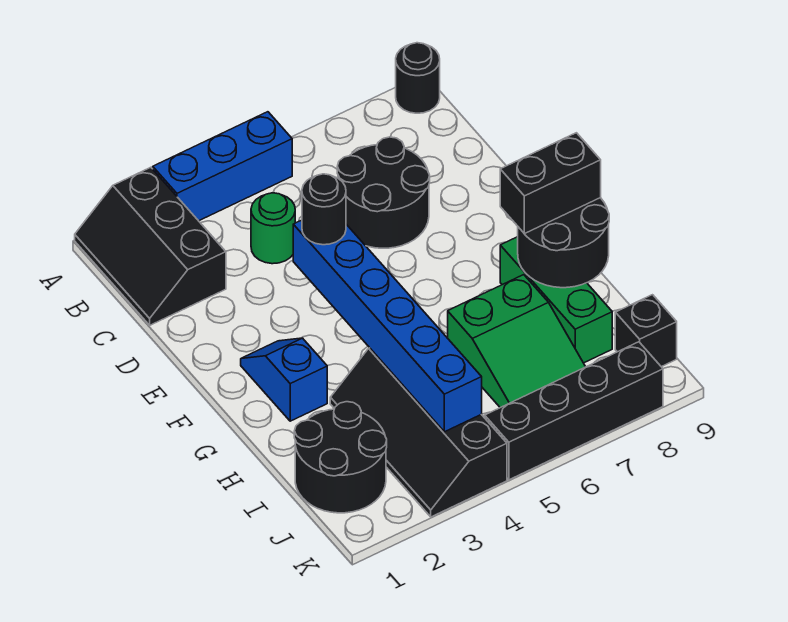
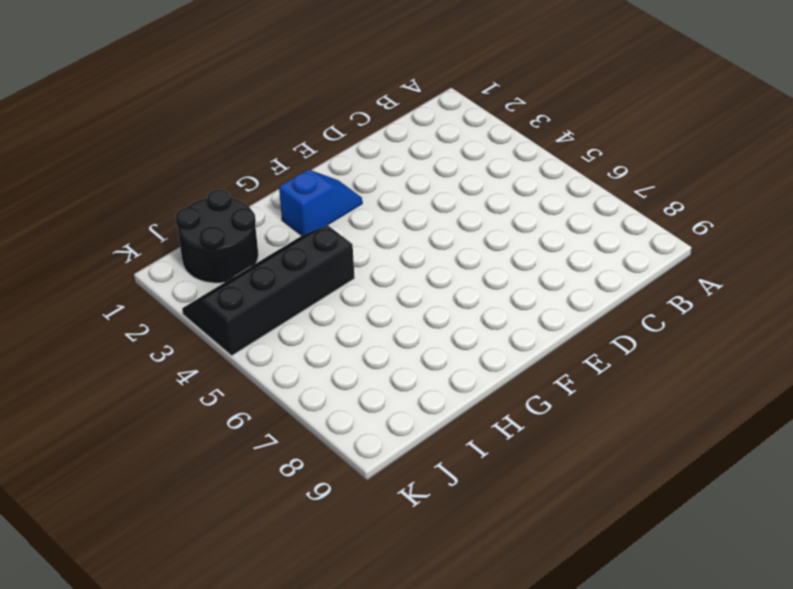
none -> black 2x3 slope [75,167,226,325]
none -> blue 1x3 brick [153,112,292,221]
none -> black 1x1 round brick [396,43,440,113]

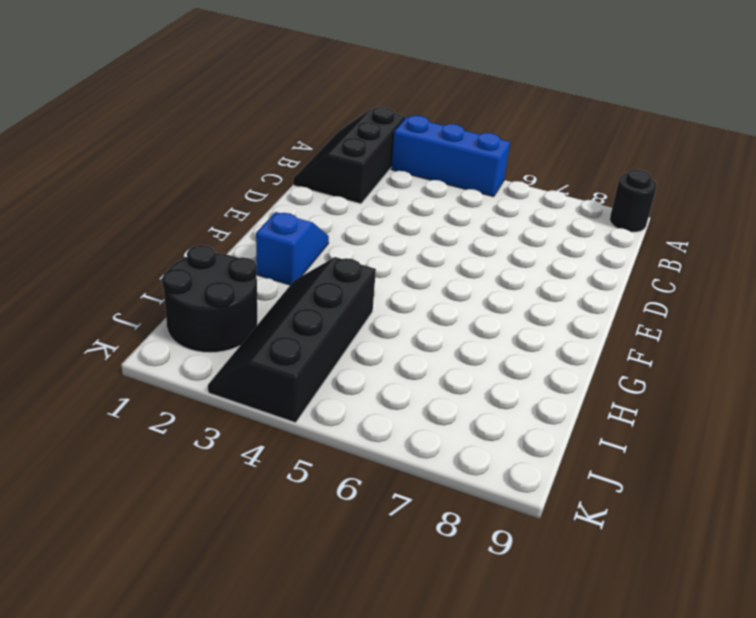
none -> green 1x1 round brick [251,193,295,264]
none -> black 2x2 round brick [337,137,430,248]
none -> green 1x3 brick [500,237,612,363]

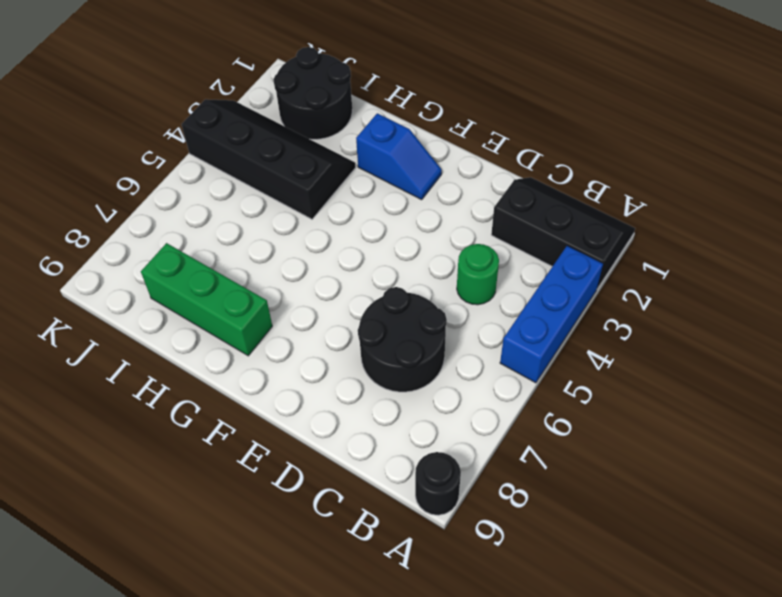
none -> green 2x3 slope [448,275,585,408]
none -> black 1x1 brick [615,295,677,367]
none -> black 1x4 brick [485,342,663,480]

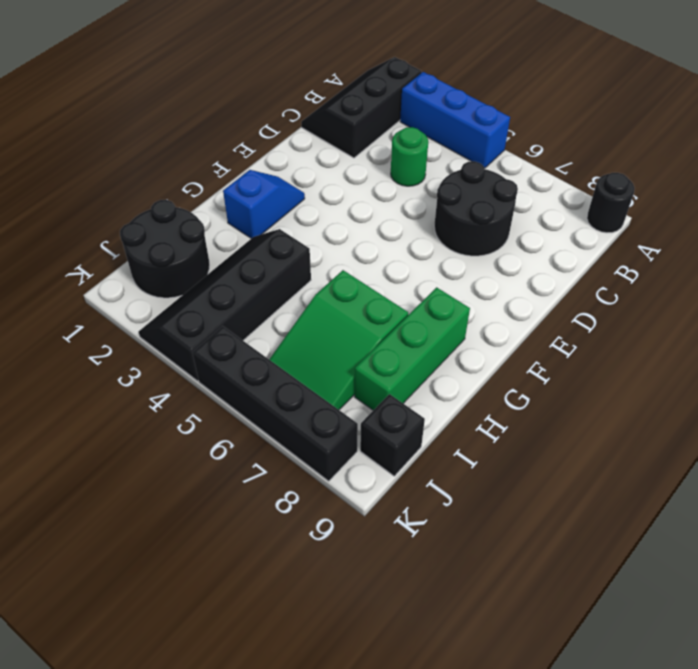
none -> blue 1x6 brick [293,220,482,432]
none -> black 2x2 round brick [518,198,609,288]
none -> black 1x1 round brick [302,174,346,245]

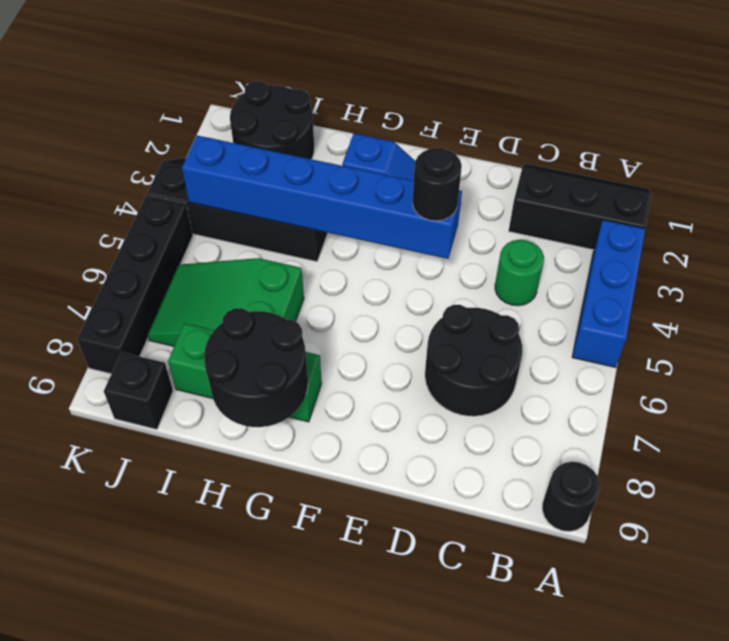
none -> black 1x2 brick [500,133,601,234]

